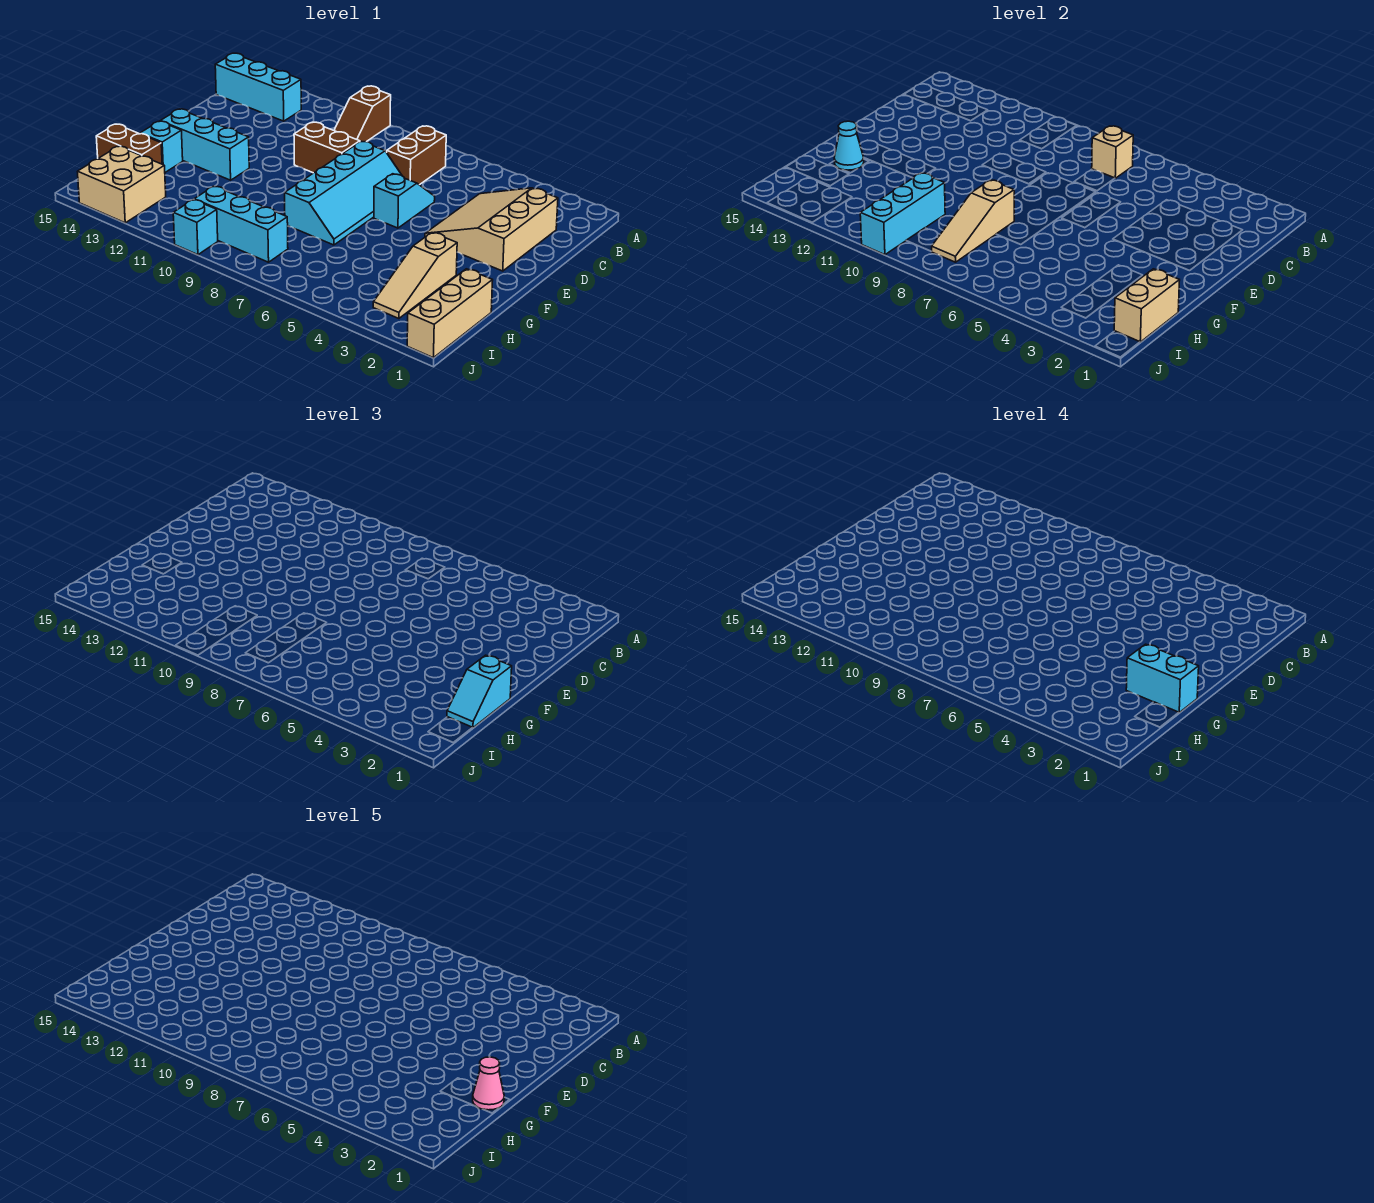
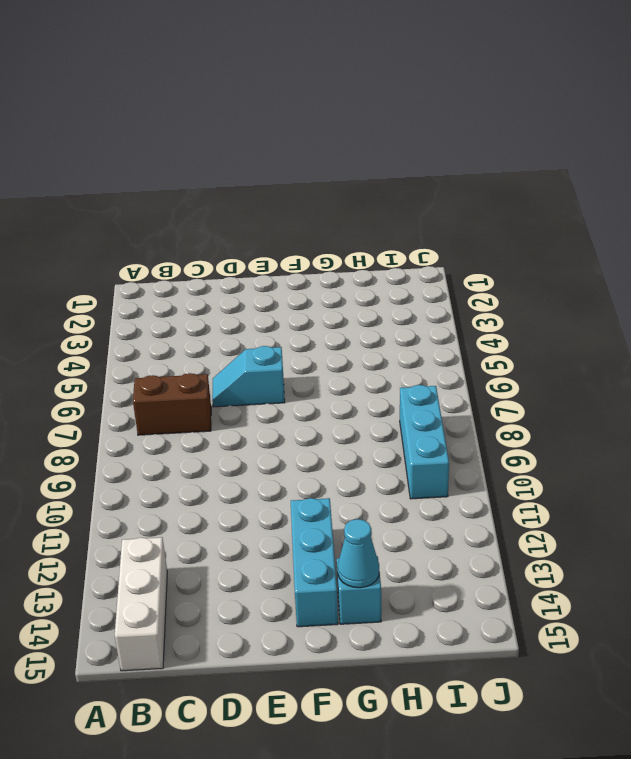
white 1x3 brick [115,537,167,671] -> cyan 1x3 brick [215,53,301,121]
none -> brown 1x2 slope [334,86,391,142]
none -> tan 3x3 slope [425,188,558,271]
none -> cyan 2x4 slope [285,142,402,245]

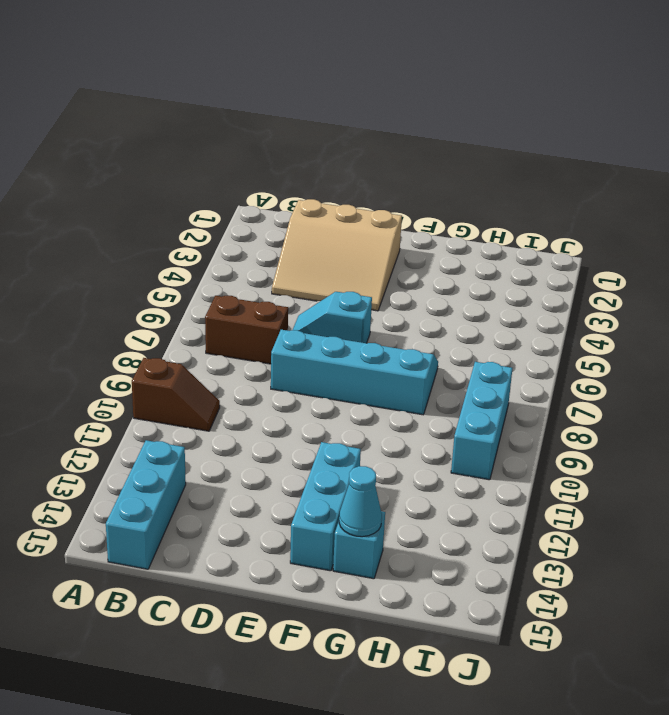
none -> brown 1x2 brick [294,122,360,173]
none -> tan 1x3 slope [373,233,457,319]
none -> tan 1x3 brick [407,269,493,358]

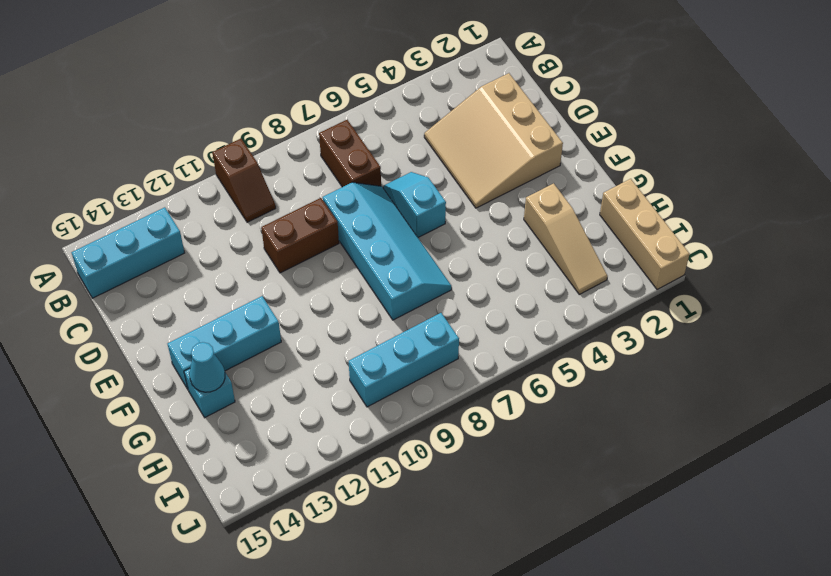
none -> brown 1x2 brick [96,124,162,164]
none -> tan 2x2 brick [77,146,166,223]
none -> cyan 1x1 brick [173,200,218,255]

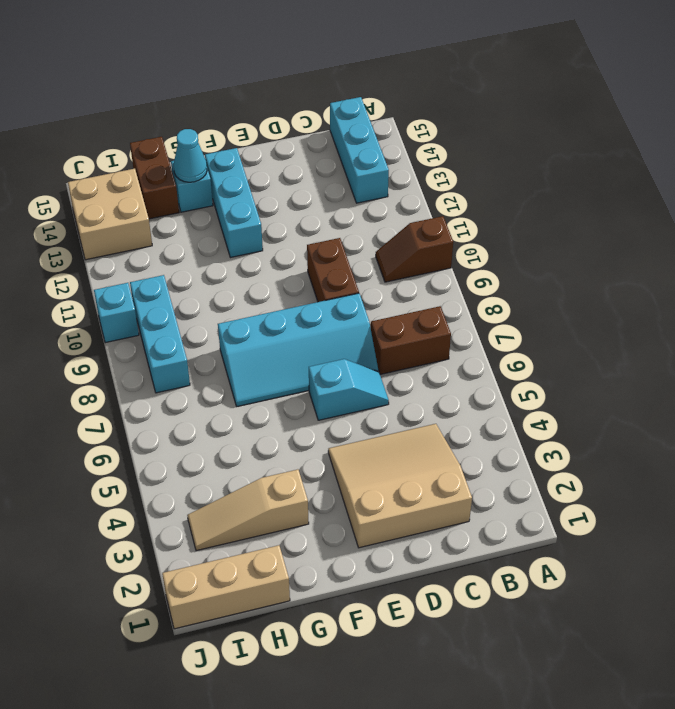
none -> tan 1x1 brick [1092,126,1133,178]
none -> tan 1x3 slope [931,180,1014,262]
none -> tan 1x2 brick [1114,269,1180,342]

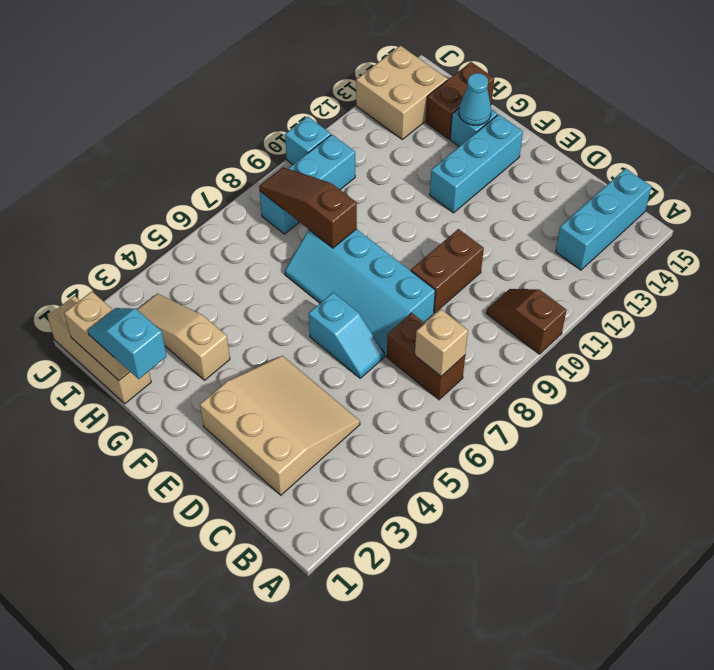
brown 1x3 slope [259,167,357,248] -> tan 1x3 slope [931,180,1014,262]
none -> cyan 1x3 brick [860,173,945,255]
none -> cyan 1x2 brick [1126,644,1199,712]
none -> pink 1x1 cone [473,1057,504,1110]

